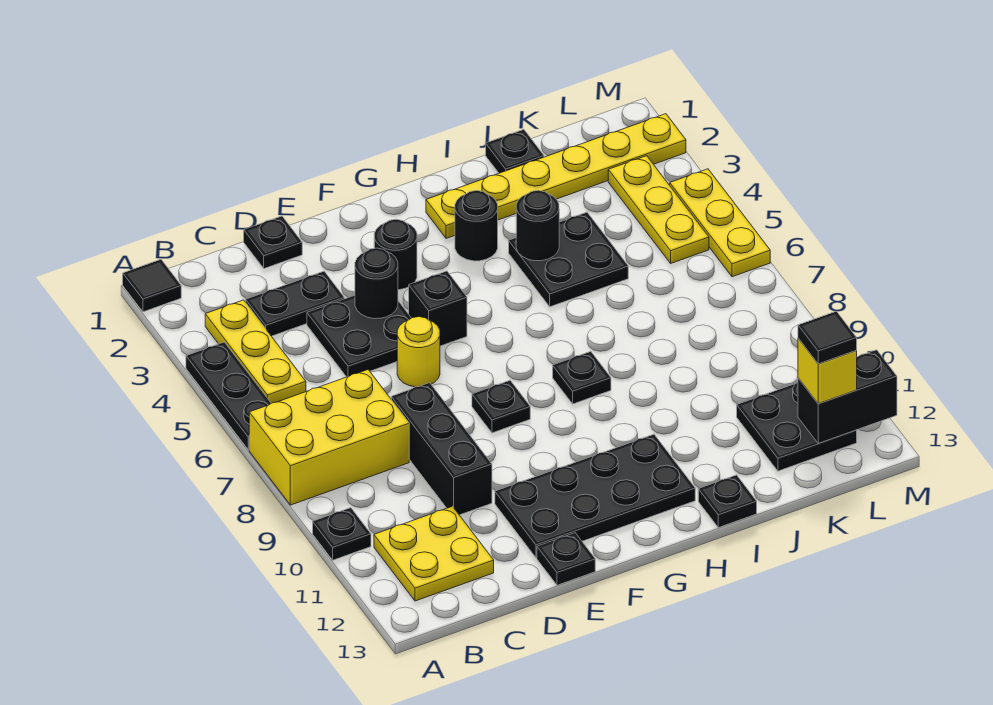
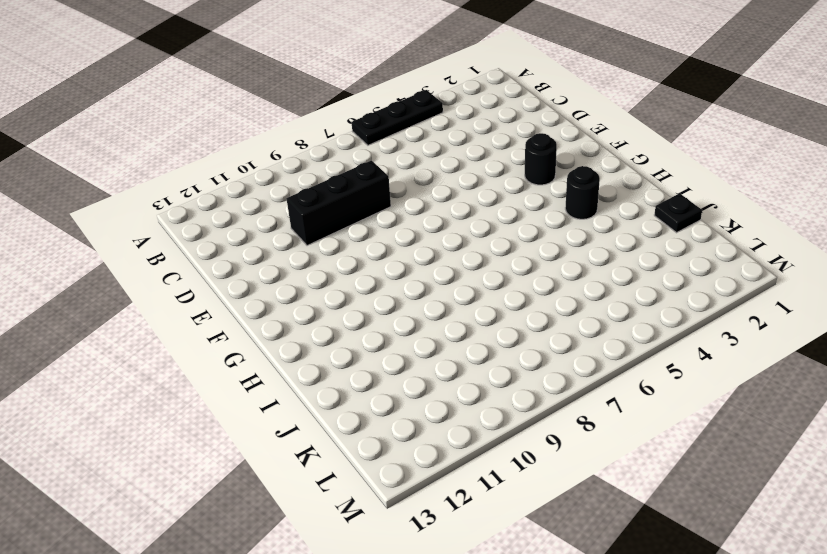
none -> black 1x1 tile [123,259,181,312]
none -> yellow 2x3 brick [249,370,409,505]
none -> black 1x1 plate [313,508,371,560]
none -> yellow 1x3 plate [205,300,306,403]

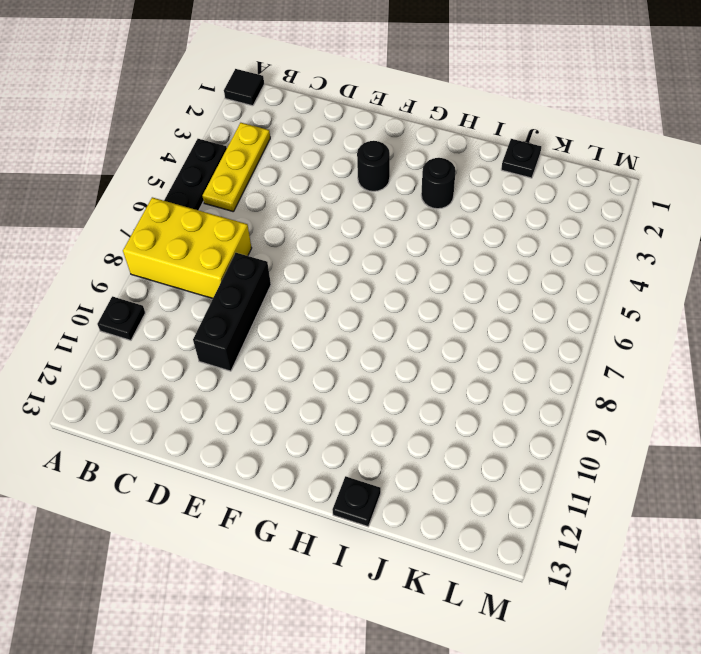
none -> yellow 2x2 plate [374,506,494,601]
none -> black 1x2 plate [246,271,344,336]
none -> black 1x1 plate [244,216,302,269]
none -> black 2x2 plate [307,295,411,377]

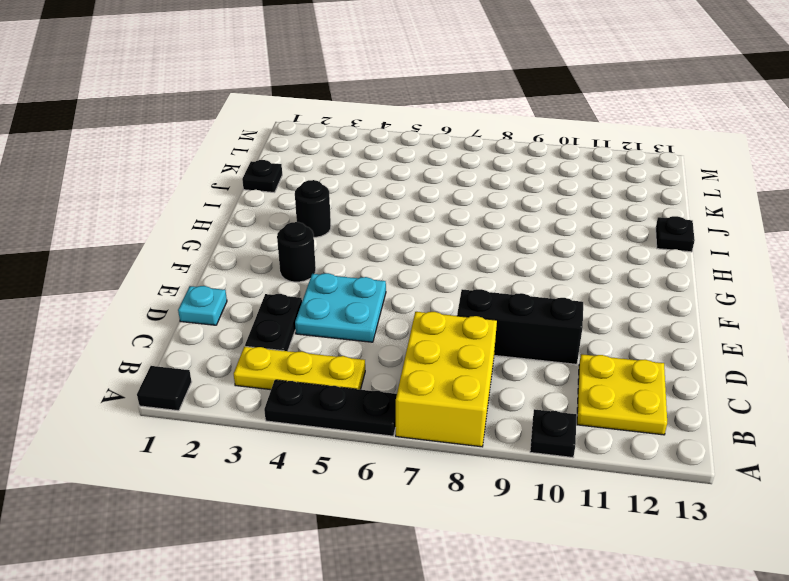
cyan 1x1 plate [178,286,227,325] -> black 1x1 plate [244,216,302,269]
cyan 2x2 plate [295,273,386,342] -> black 2x2 plate [307,295,411,377]
none -> yellow 1x1 round brick [397,317,440,387]
none -> black 2x4 plate [495,434,695,558]
none -> black 1x1 plate [537,533,595,585]
none -> black 1x1 brick [409,271,467,346]

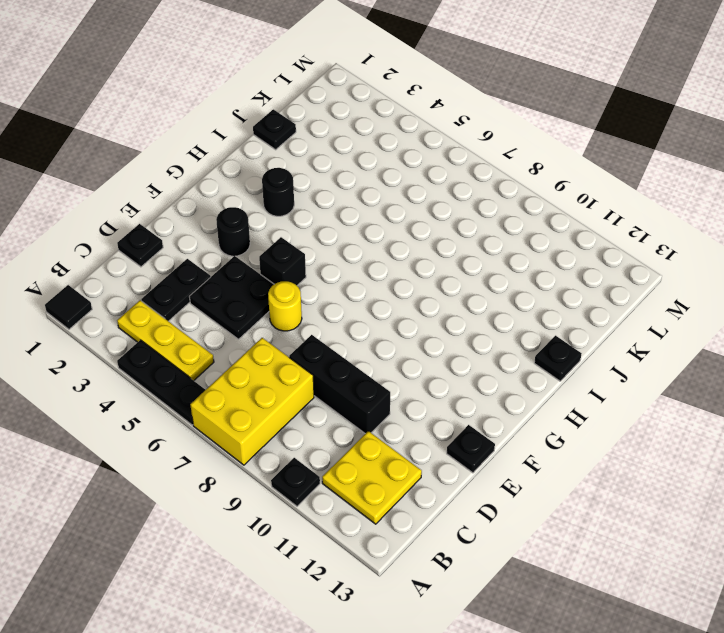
none -> black 2x4 plate [495,434,695,558]
none -> black 1x1 plate [472,380,530,433]
none -> yellow 1x6 plate [426,114,686,238]
none -> black 1x1 plate [553,351,611,404]

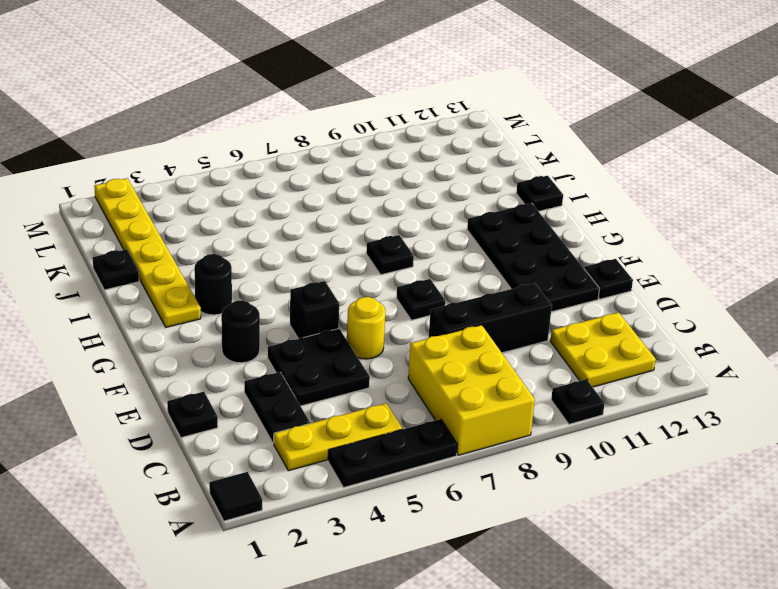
none -> black 2x2 plate [509,212,628,307]
none -> black 2x2 plate [737,383,857,471]
none -> yellow 1x3 plate [608,156,709,263]
none -> yellow 1x3 plate [670,169,770,277]

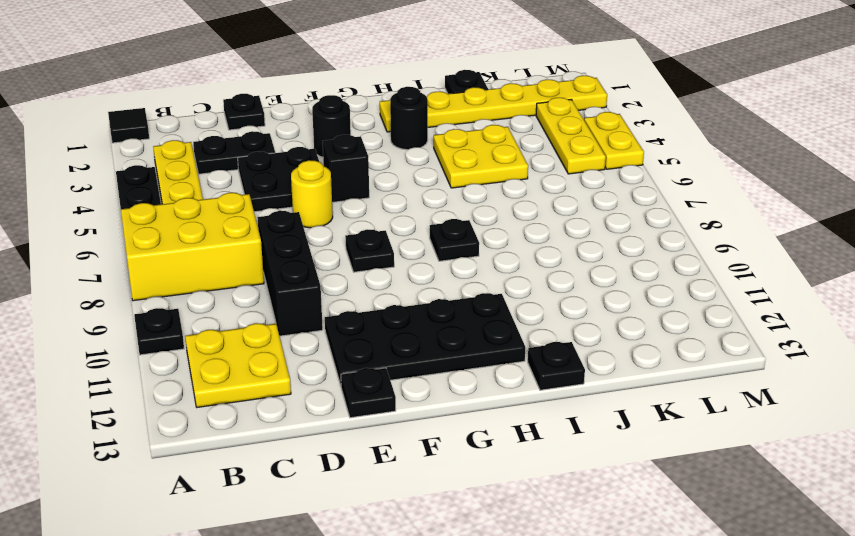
yellow 2x2 plate [434,125,528,188] -> black 2x2 plate [509,212,628,307]
yellow 1x2 plate [584,112,644,169] -> yellow 1x3 plate [670,169,770,277]
none -> black 2x2 plate [737,383,857,471]
none -> black 1x1 round brick [355,248,398,319]
none -> black 1x1 round brick [516,190,559,261]
none -> black 1x2 brick [798,350,897,443]

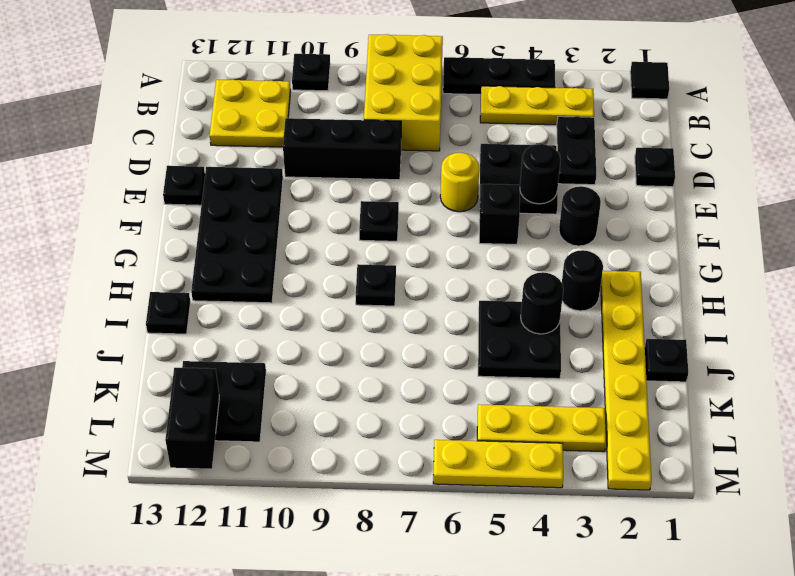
none -> yellow 1x1 brick [798,338,857,404]
none -> black 1x1 tile [798,311,857,364]

